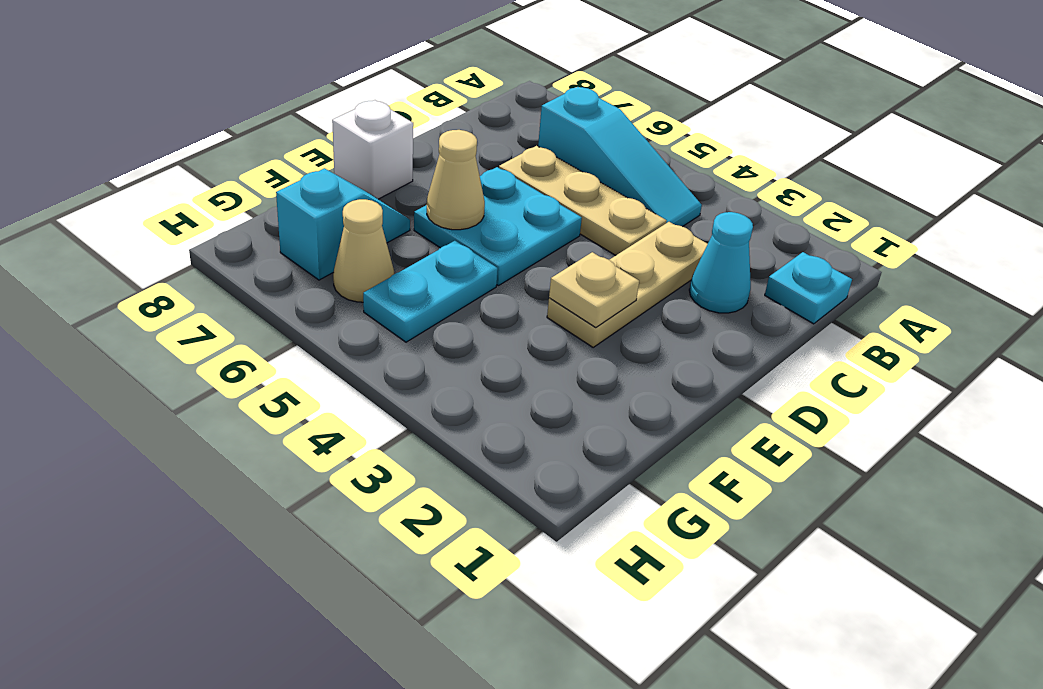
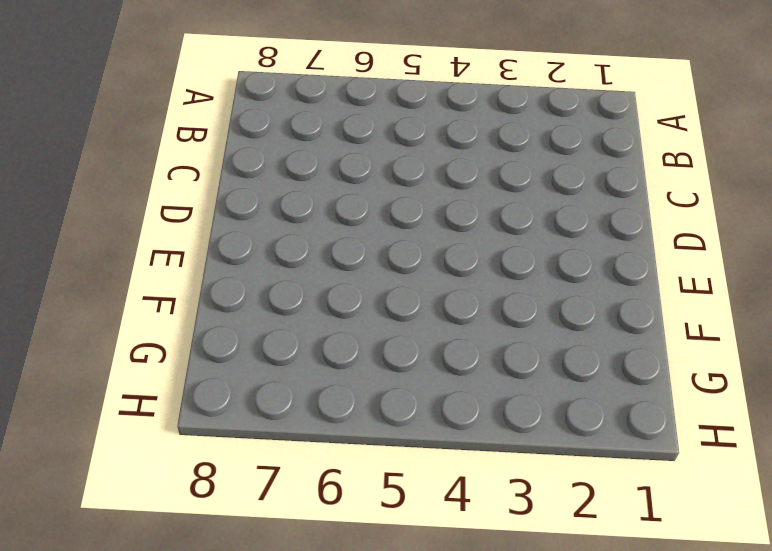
none -> cyan 1x1 plate [765,252,852,324]
none -> cyan 1x3 slope [538,87,702,227]
none -> cyan 1x1 cone [689,212,753,313]

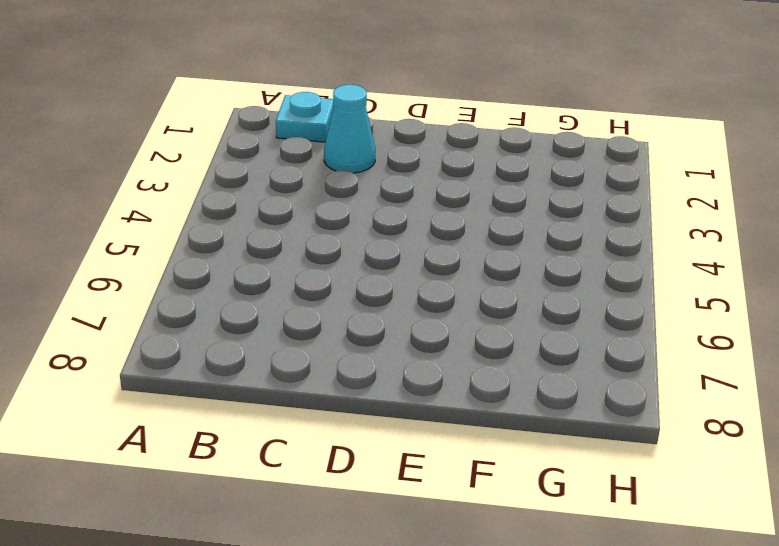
none -> cyan 1x3 slope [538,87,702,227]
none -> tan 1x3 plate [547,222,708,347]
none -> tan 1x3 plate [499,146,667,256]

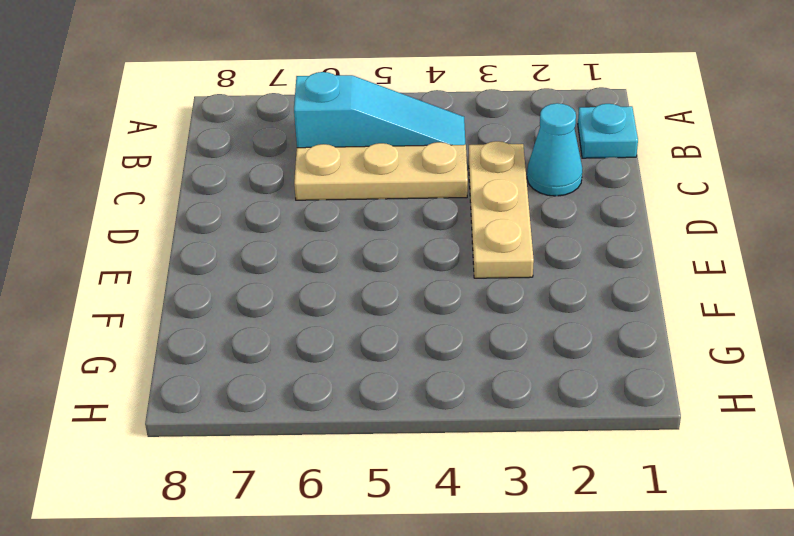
none -> cyan 2x2 plate [414,167,582,286]
none -> white 1x1 brick [332,100,413,199]
none -> cyan 1x2 plate [363,241,498,342]

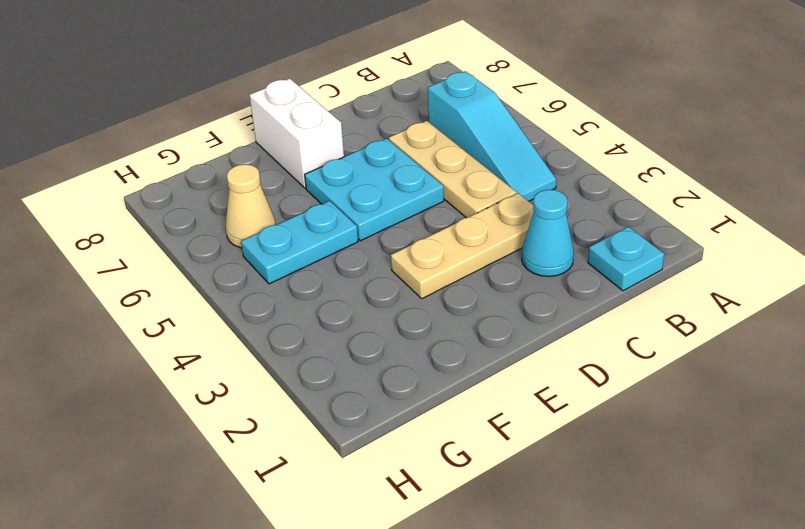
white 1x2 brick [250,78,344,188] -> white 1x1 brick [332,100,413,199]
none -> cyan 1x2 slope [276,168,410,280]
none -> tan 1x1 plate [549,252,639,328]
none -> tan 1x1 cone [427,130,485,230]

